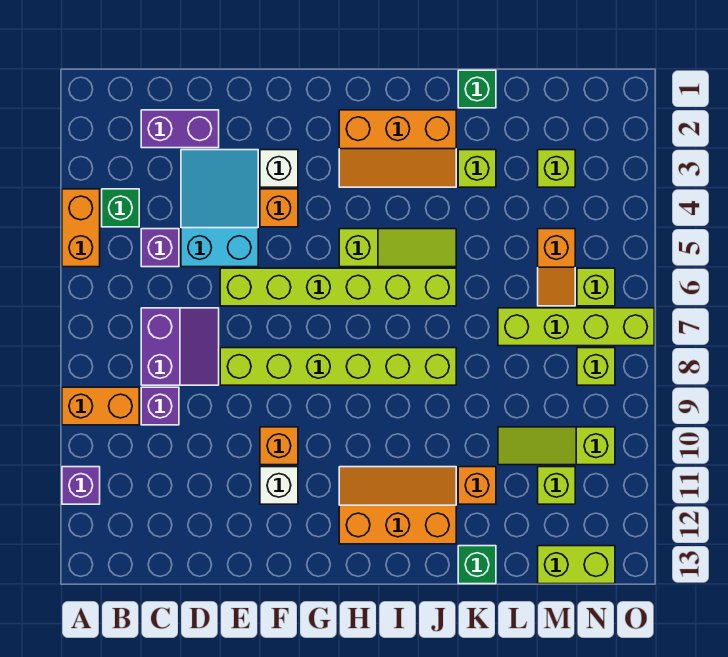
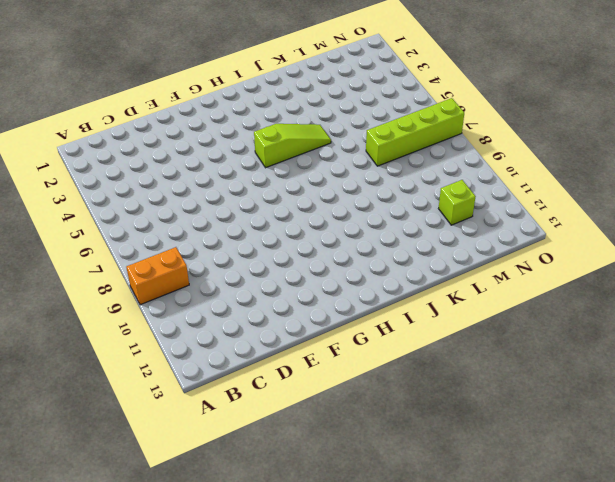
none -> orange 1x2 brick [62,189,100,267]
none -> purple 1x1 brick [62,467,100,504]
none -> green 1x1 brick [102,189,139,227]
none -> purple 1x2 brick [141,110,219,148]

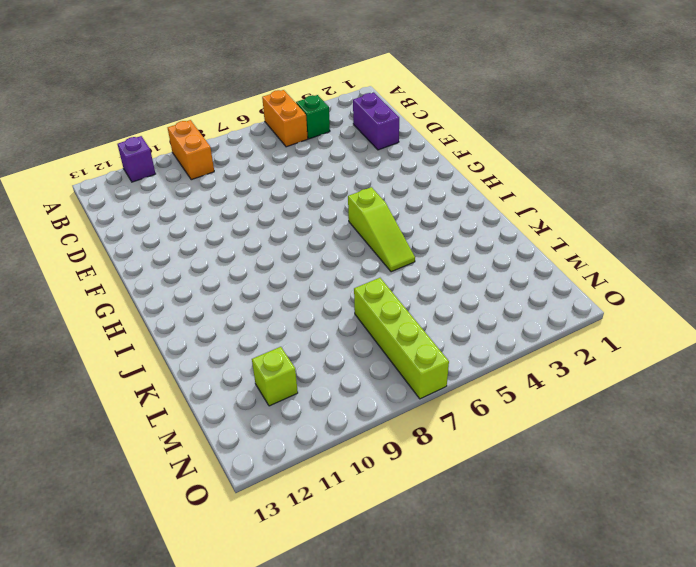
orange 1x2 brick [262,90,308,147] -> orange 1x2 brick turned to [62,189,100,267]
none -> purple 1x1 brick [141,229,179,267]
none -> purple 2x2 slope [141,308,219,385]
none -> purple 1x1 brick [141,387,179,425]
none -> cyan 2x3 slope [181,150,258,267]

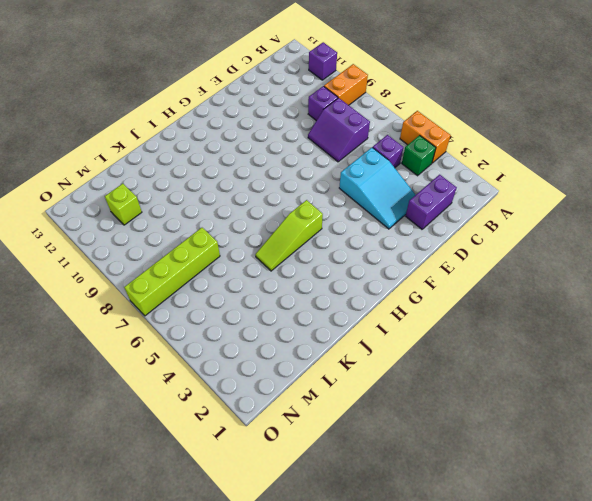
none -> lime 1x6 brick [220,268,456,306]
none -> lime 1x6 brick [220,348,456,385]
none -> white 1x1 brick [260,150,298,187]
none -> orange 1x1 brick [260,189,298,227]

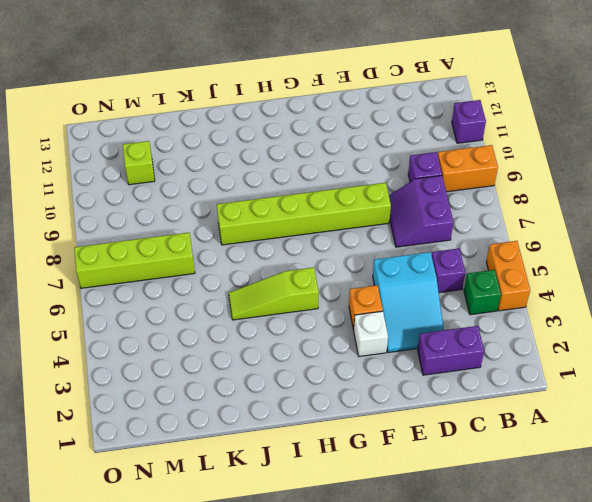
none -> lime 1x6 brick [220,268,456,306]
none -> orange 1x1 brick [260,427,298,465]
none -> white 1x1 brick [260,467,298,504]
none -> orange 2x3 slope [339,110,456,187]

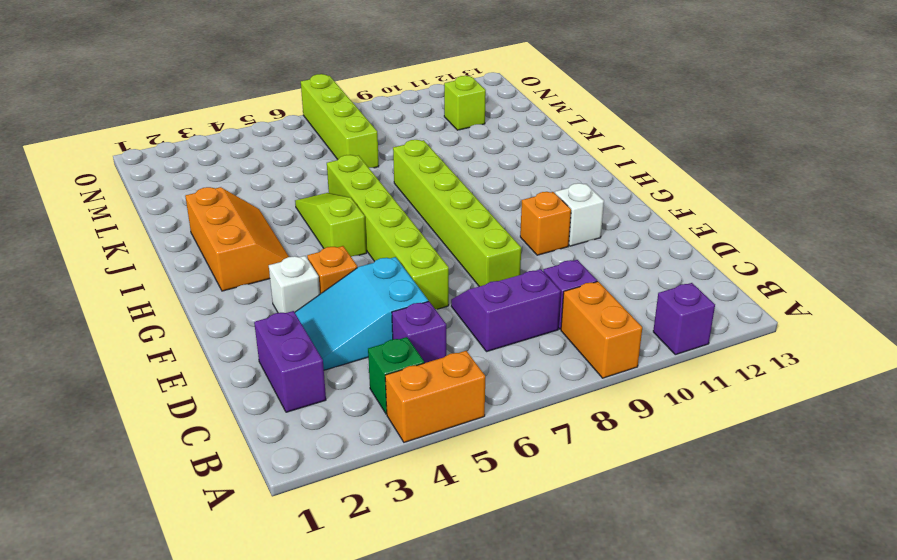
none -> orange 2x3 slope [339,467,456,544]
none -> green 1x1 brick [458,70,496,108]
none -> lime 1x1 brick [458,150,496,187]
none -> orange 1x1 brick [458,467,496,504]

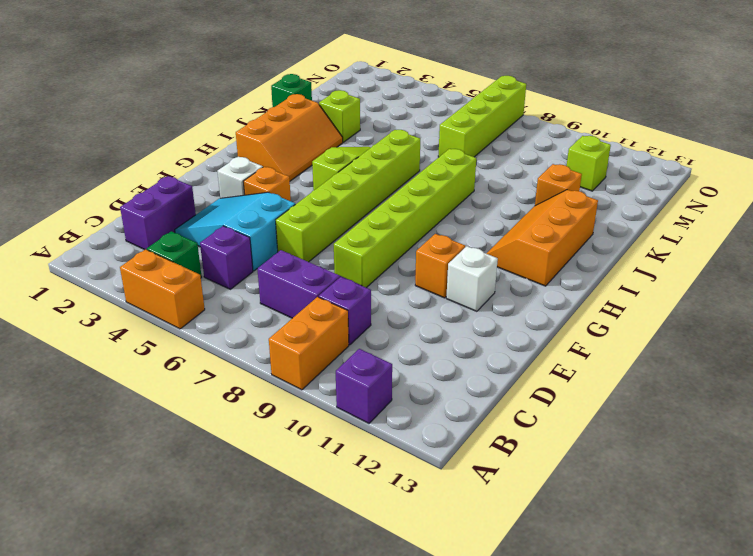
none -> green 1x1 brick [458,546,496,584]
none -> lime 1x3 slope [498,427,615,465]
none -> lime 1x1 brick [538,150,575,187]
none -> orange 1x2 slope [538,229,575,306]

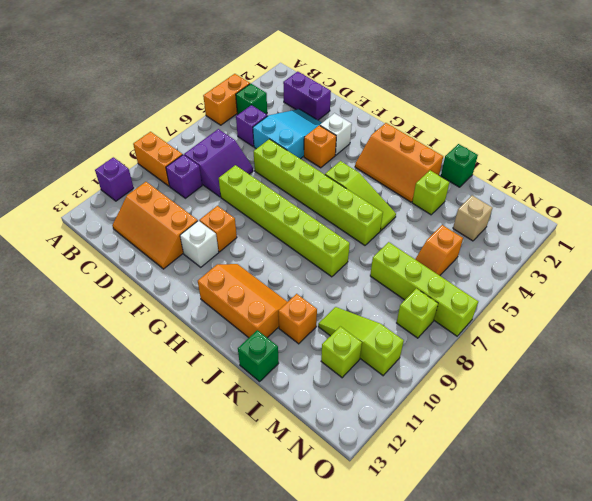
orange 2x3 slope [112,182,198,269] -> none
tan 1x1 brick [453,196,492,241] -> lime 1x1 brick [538,150,575,187]
none -> lime 1x2 brick [538,546,615,584]
none -> lime 1x1 brick [577,268,615,306]

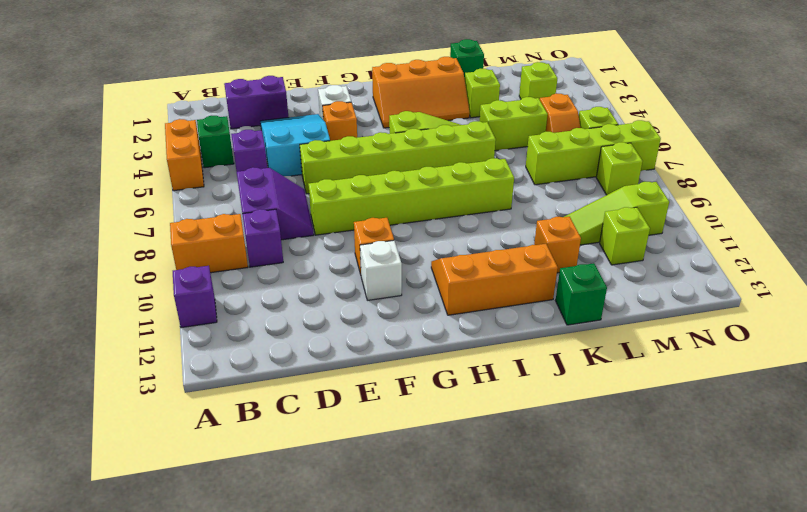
lime 1x2 brick [480,97,548,151] -> lime 1x2 brick moved to [538,546,615,584]

